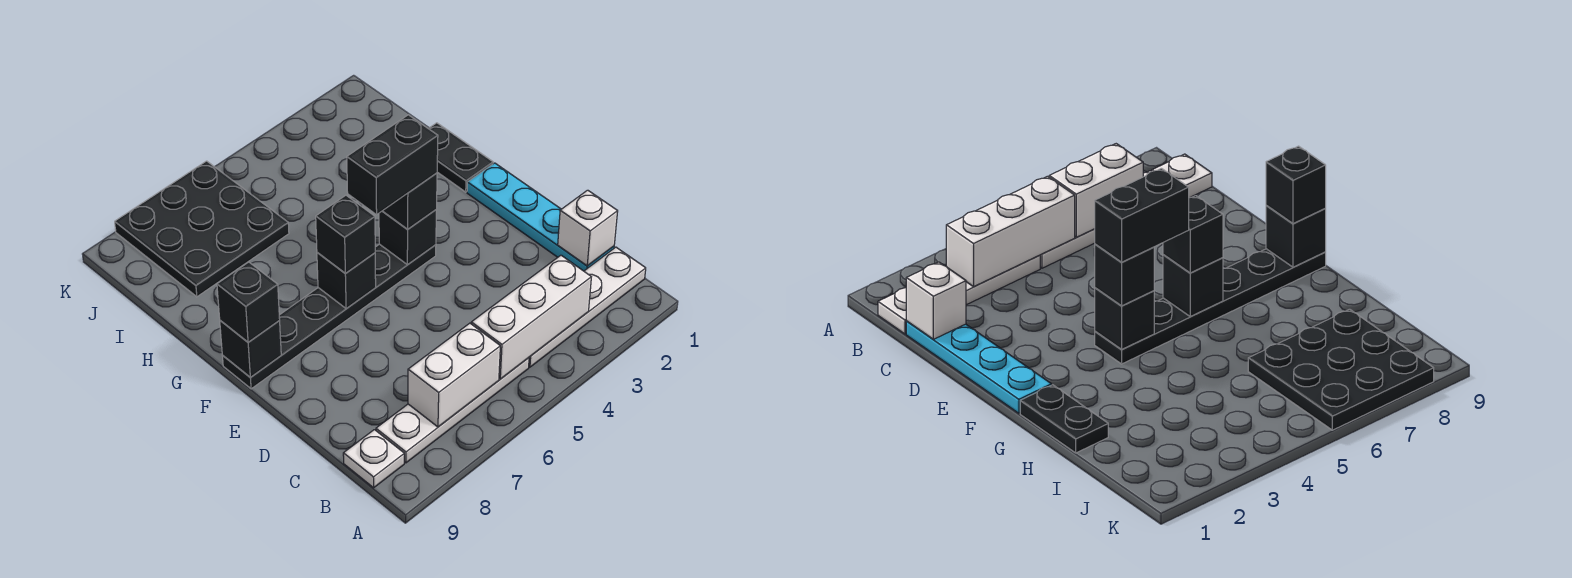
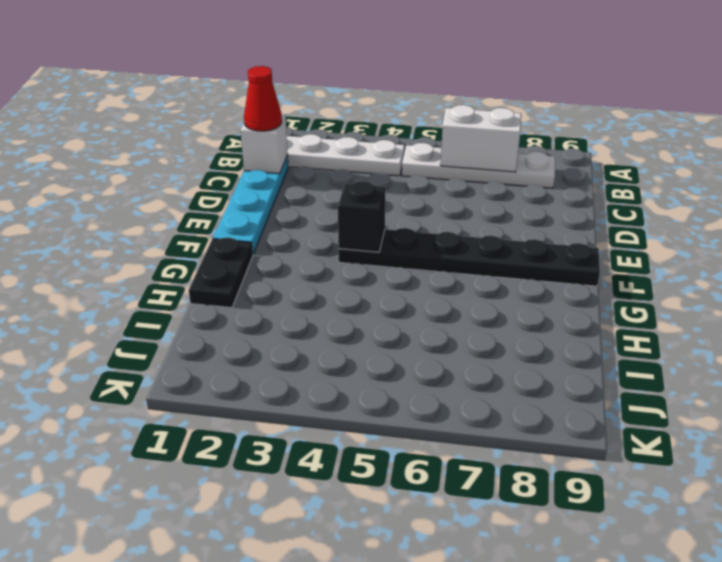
red 1x1 cone [244,66,282,131] -> none
none -> white 1x1 plate [343,430,404,488]
none -> black 3x3 plate [115,161,289,297]
none -> white 1x3 brick [471,255,591,379]

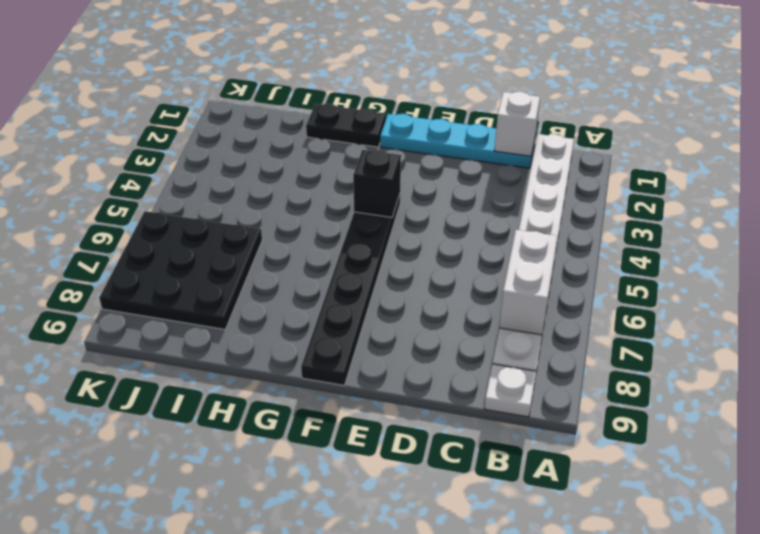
none -> white 1x3 brick [471,255,591,379]
none -> black 1x1 brick [317,253,376,309]
none -> black 1x1 brick [220,321,281,378]

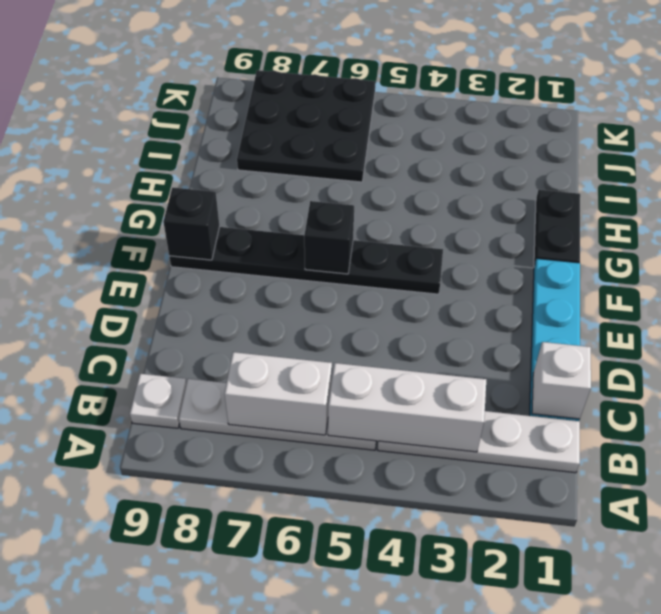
none -> black 1x1 brick [379,210,436,265]
none -> black 1x1 brick [383,173,437,229]
none -> black 1x1 brick [316,195,375,274]

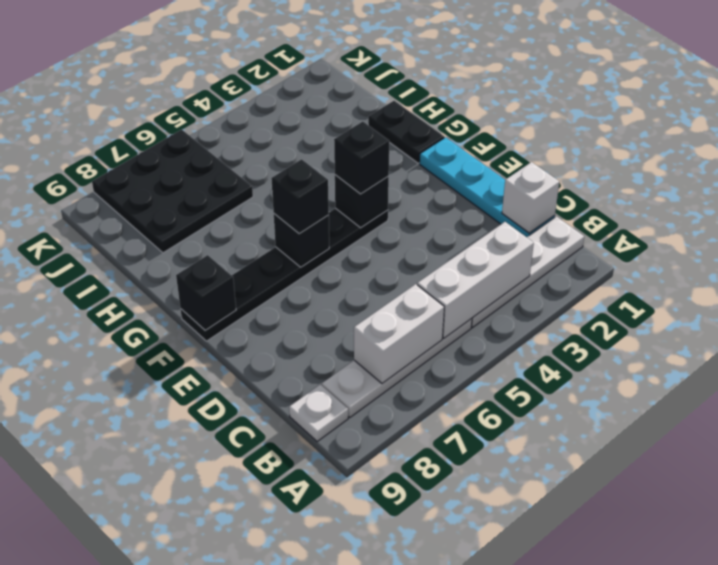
none -> black 1x1 brick [217,262,280,342]
none -> black 1x2 brick [347,115,438,215]

